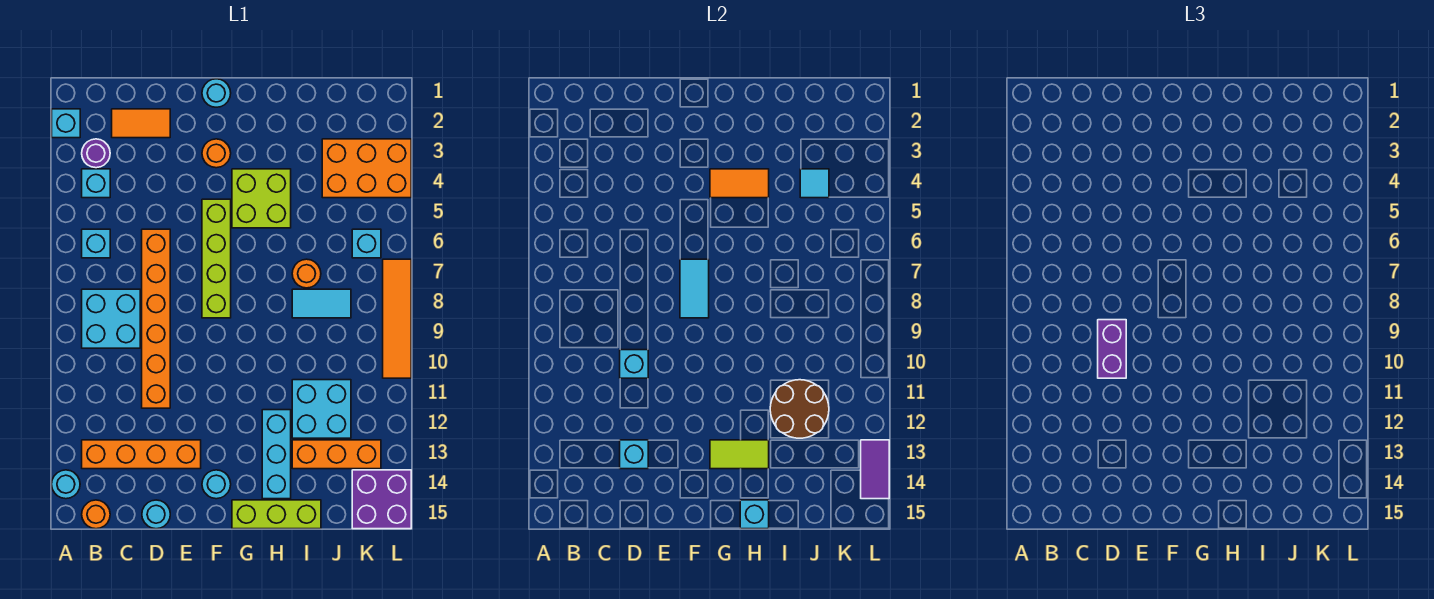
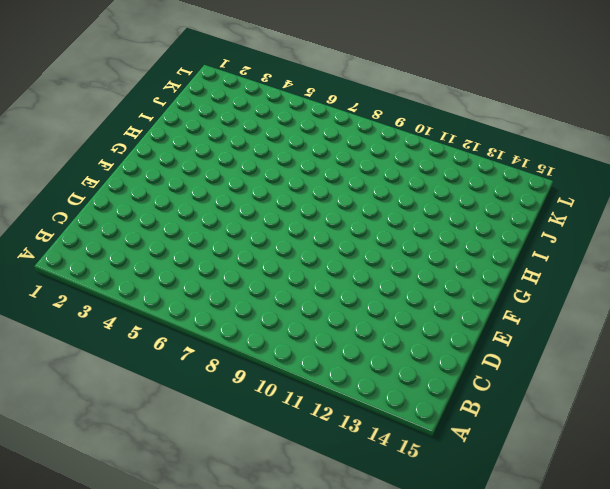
none -> cyan 1x1 brick [52,109,80,138]
none -> cyan 1x1 round brick [52,470,80,499]
none -> purple 1x1 round brick [82,139,110,168]
none -> cyan 1x1 brick [82,169,110,198]

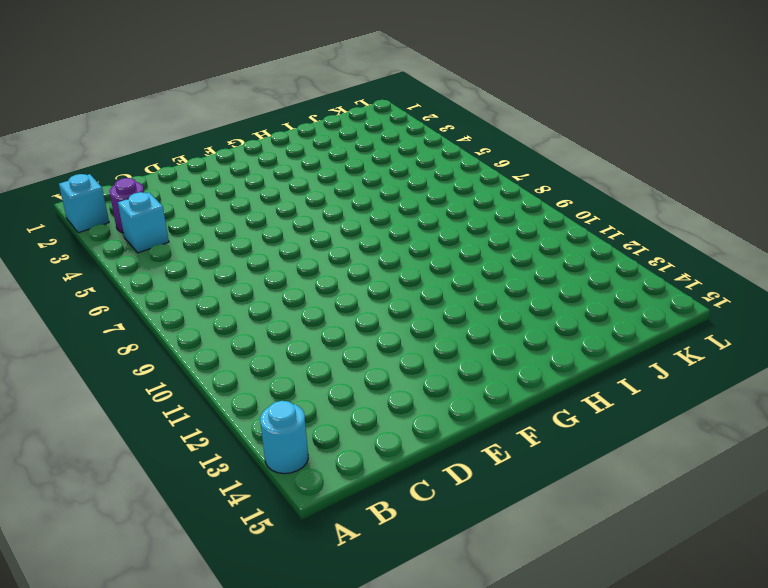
none -> cyan 1x1 brick [82,229,110,258]
none -> cyan 2x2 brick [82,289,140,348]
none -> orange 1x4 brick [82,440,201,469]
none -> orange 1x1 round brick [82,500,110,529]

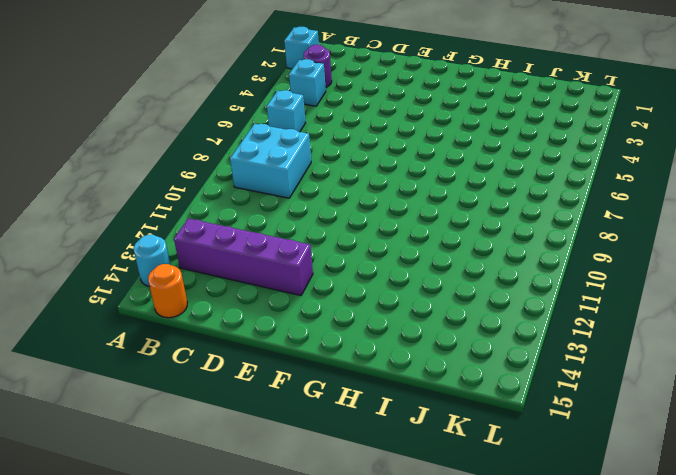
purple 1x4 brick [174,219,313,296] -> orange 1x4 brick [82,440,201,469]
none -> orange 1x2 tile [112,109,170,138]
none -> orange 1x6 brick [142,229,170,408]
none -> cyan 1x1 round brick [142,500,170,529]
none -> cyan 1x1 round brick [202,79,231,107]

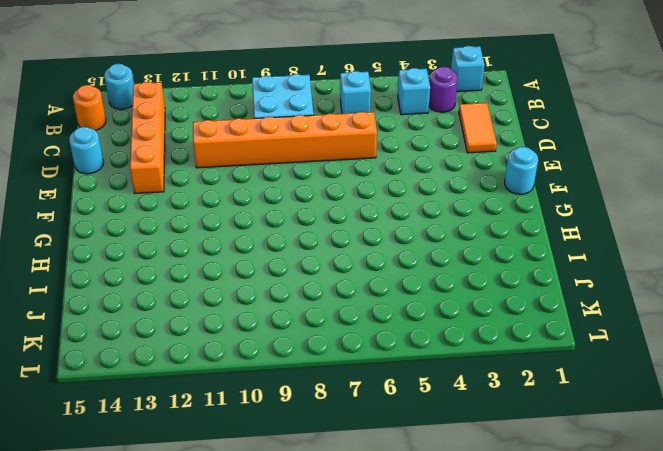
none -> orange 1x1 round brick [202,139,231,168]
none -> lime 1x4 brick [202,199,231,318]
none -> cyan 1x1 round brick [202,470,231,499]
none -> lime 2x2 brick [232,169,291,228]

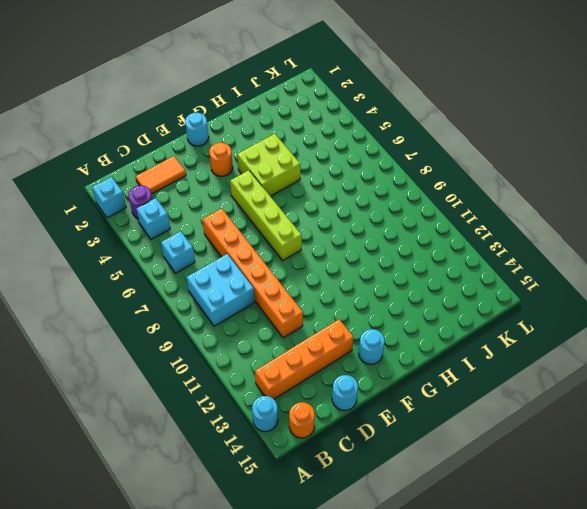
none -> lime 1x3 brick [232,500,321,529]
none -> cyan 1x3 brick [262,410,291,499]
none -> orange 1x1 round brick [292,259,321,288]
none -> cyan 1x2 tile [292,289,351,318]

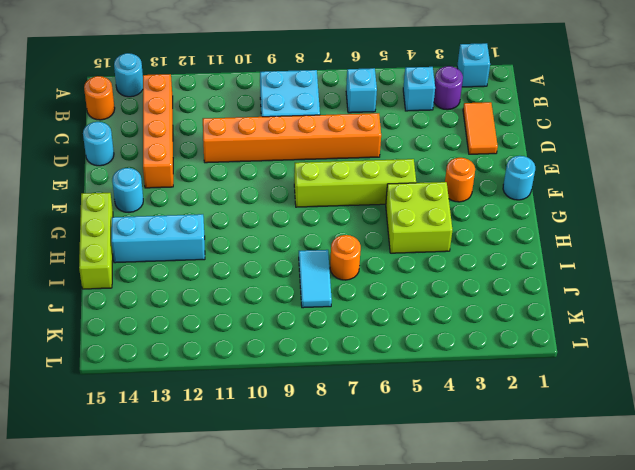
none -> cyan 2x2 brick [292,380,351,438]
none -> orange 1x3 brick [292,440,381,469]
none -> orange 2x3 brick [322,139,411,198]
none -> cyan 1x1 brick [352,229,381,258]

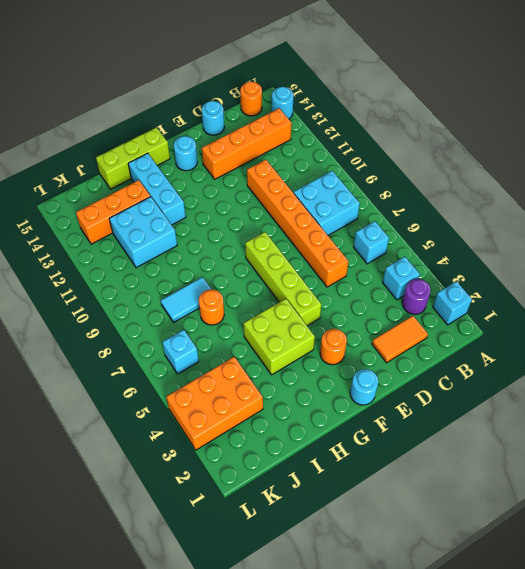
none -> purple 2x2 brick [352,470,411,529]
none -> orange 1x4 tile [383,259,411,378]
none -> cyan 1x1 brick [620,350,648,378]
none -> cyan 1x1 brick [620,440,648,469]

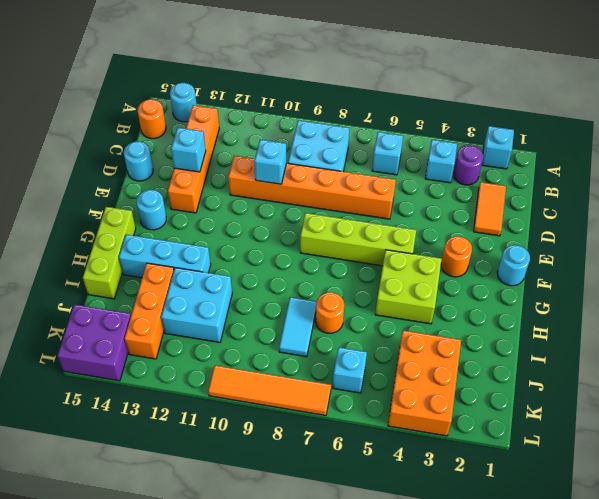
none -> cyan 1x2 tile [680,259,709,318]
none -> orange 1x2 tile [710,169,769,198]
none -> lime 1x2 tile [710,440,769,469]
none -> cyan 1x1 brick [740,500,769,529]

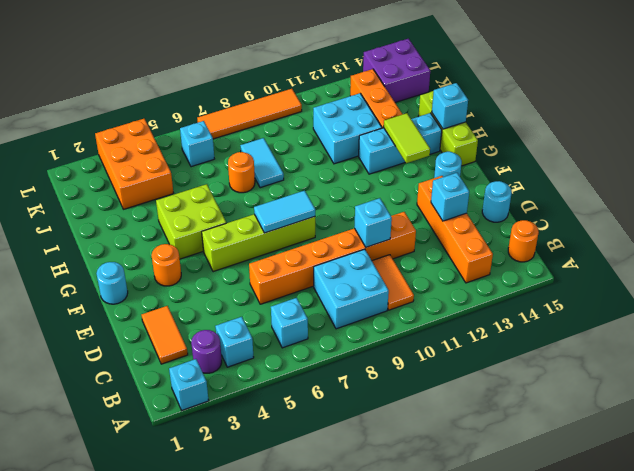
orange 1x2 tile [372,255,414,310] -> orange 1x2 tile moved to [710,169,769,198]
none -> cyan 1x1 round brick [52,470,80,499]
none -> brown 2x2 round brick [770,380,829,438]
none -> cyan 1x1 tile [800,169,829,198]
none -> purple 1x2 tile [861,440,889,499]

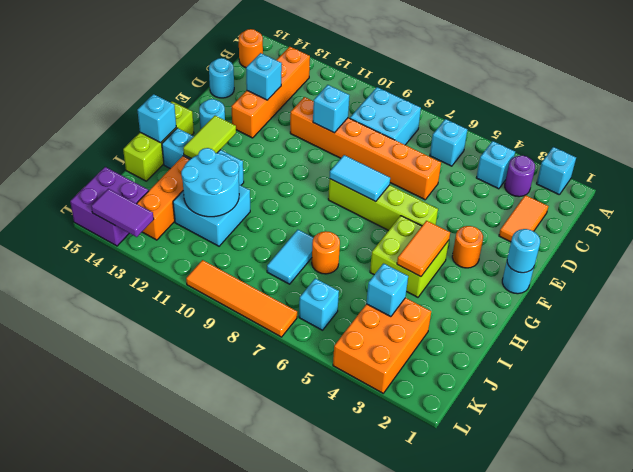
cyan 1x1 round brick [507,229,540,273] -> cyan 1x1 round brick moved to [52,470,80,499]
cyan 2x2 round brick [181,148,239,217] -> brown 2x2 round brick [770,380,829,438]
cyan 1x1 brick [366,263,408,317] -> cyan 1x1 tile [800,169,829,198]
none -> purple 1x2 brick [1098,320,1126,378]

